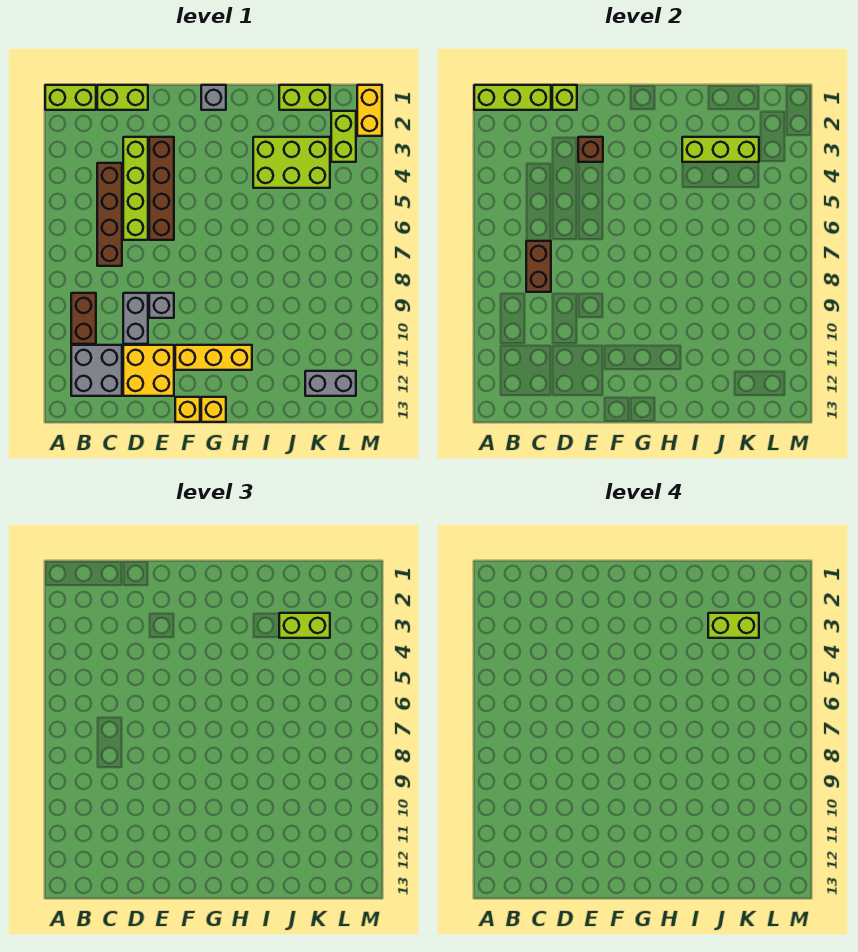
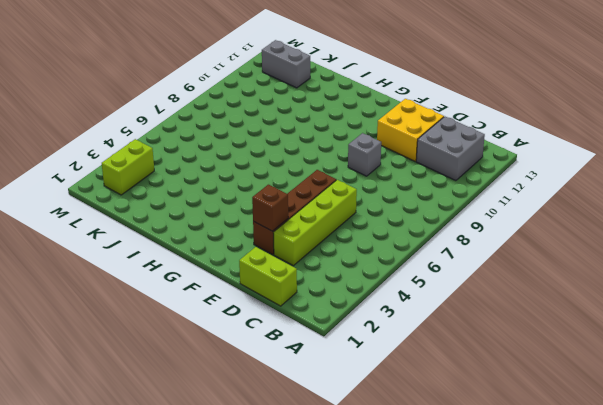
none -> lime 1x2 brick [45,85,96,110]
none -> brown 1x2 brick [71,293,96,344]
none -> brown 1x4 brick [97,163,122,266]

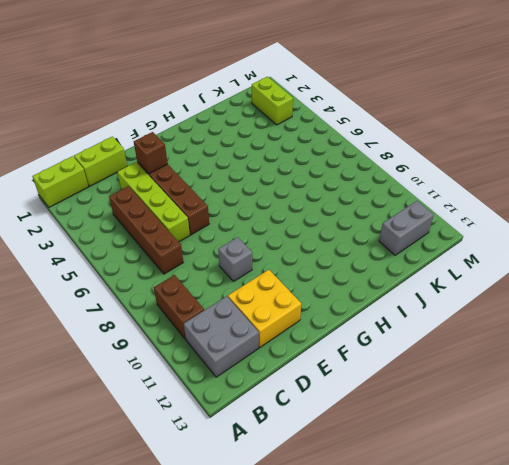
none -> grey 1x2 brick [123,293,148,344]
none -> yellow 1x3 brick [175,345,252,370]
none -> yellow 1x1 brick [175,397,200,422]

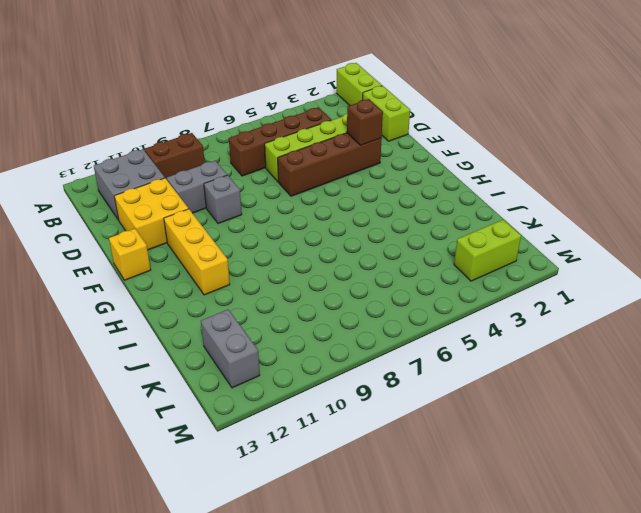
none -> grey 1x1 brick [201,85,226,110]
none -> yellow 1x1 brick [201,397,226,422]
none -> lime 2x3 brick [253,137,330,188]

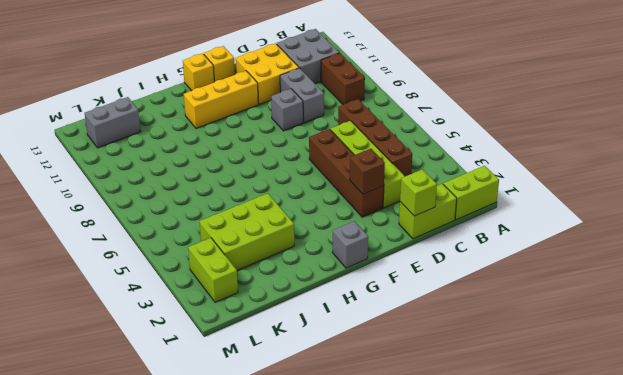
none -> lime 1x2 brick [279,85,330,110]
none -> yellow 1x2 brick [357,85,382,136]
none -> lime 1x3 brick [474,85,551,110]

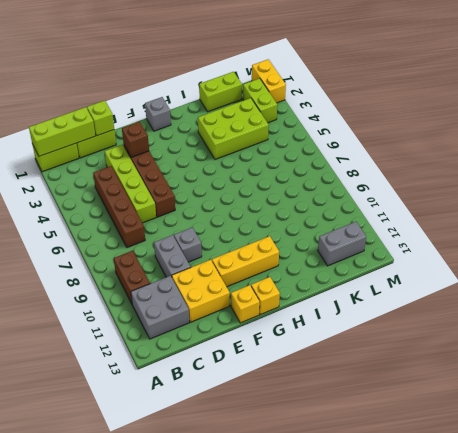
none -> brown 1x2 brick [526,241,551,292]
none -> lime 1x3 brick [682,137,759,162]
none -> lime 1x2 brick [279,613,330,638]

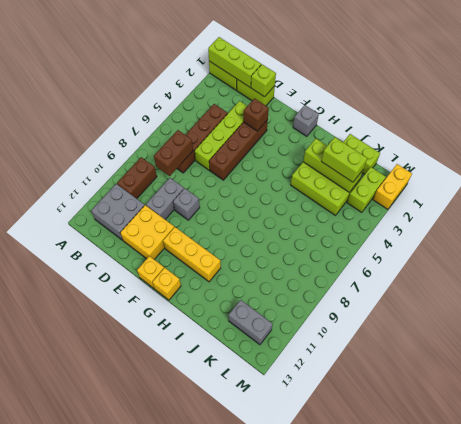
none -> lime 1x2 brick [708,613,759,638]

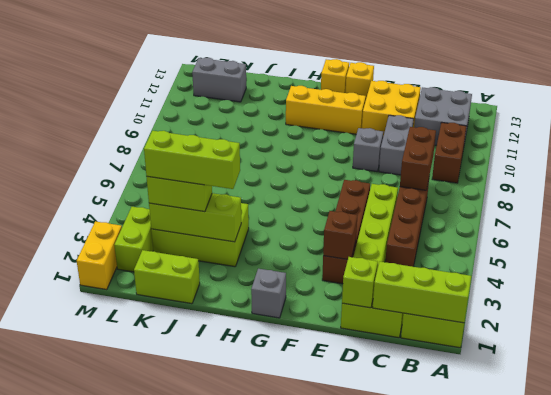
lime 1x3 brick [144,131,240,189] -> lime 1x2 brick [708,613,759,638]

